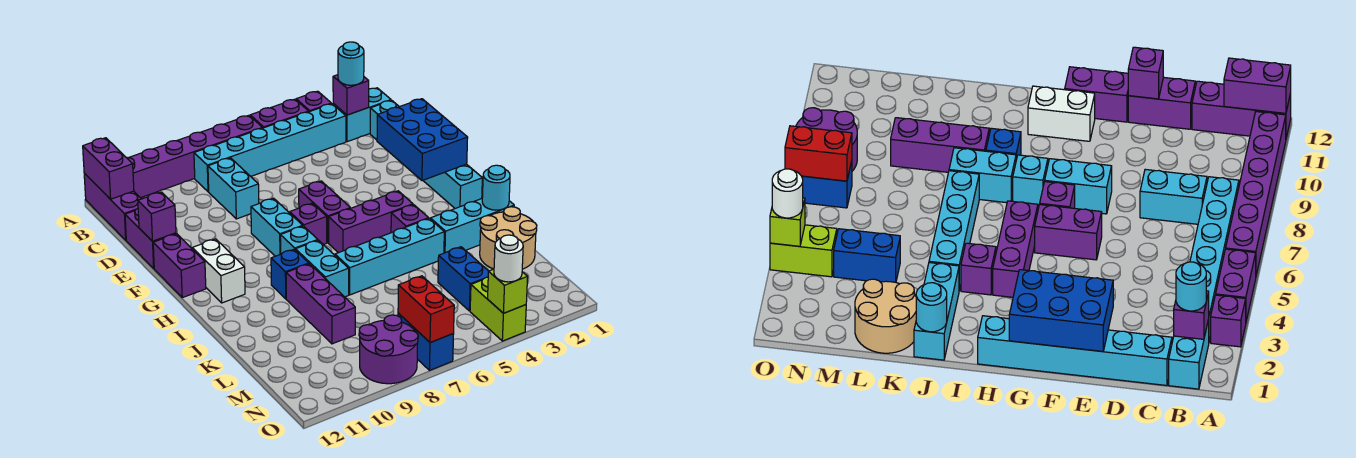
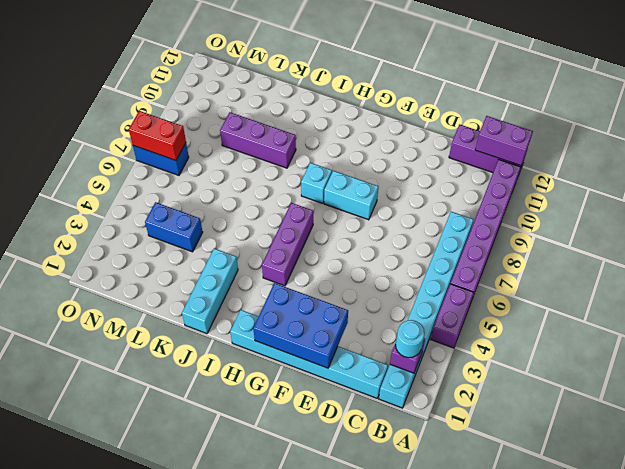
none -> purple 1x1 brick [296,91,331,112]
none -> cyan 1x2 brick [208,158,259,219]
none -> purple 1x2 brick [125,208,176,268]
none -> purple 1x2 brick [299,181,350,243]

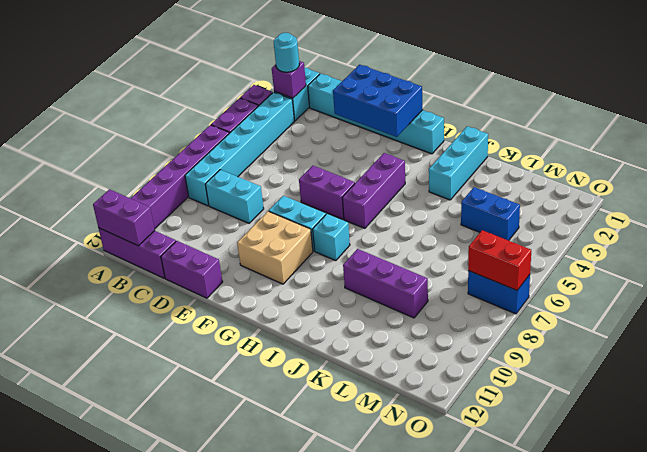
tan 2x2 brick [237,211,313,284] -> none
none -> purple 1x2 brick [153,234,206,298]
none -> purple 1x1 brick [290,203,327,245]
none -> white 1x2 brick [192,239,245,303]
none -> purple 1x1 brick [391,205,429,233]

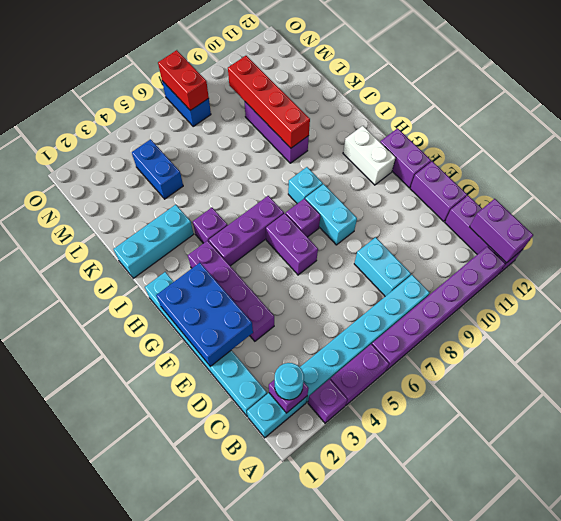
purple 1x4 brick [188,241,274,341] -> none
red 1x4 brick [228,56,310,148] -> none
none -> cyan 1x2 brick [295,240,349,297]
none -> blue 1x1 brick [271,249,309,299]
none -> cyan 1x4 brick [335,218,444,295]
none -> tan 2x2 round brick [480,207,537,269]

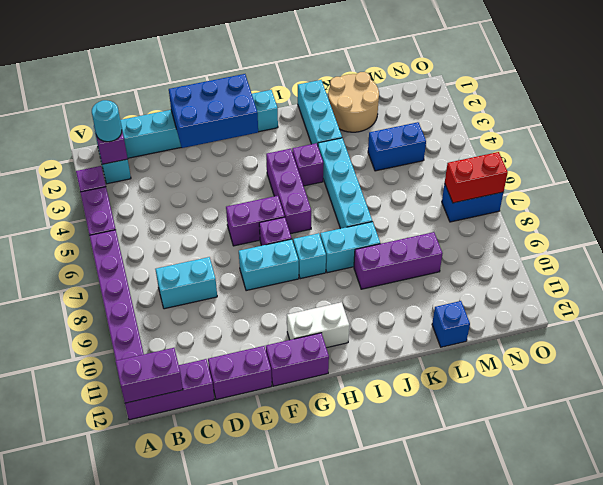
blue 1x1 brick [432,301,470,347] -> blue 1x1 brick moved to [271,249,309,299]
none -> cyan 1x6 brick [194,104,346,192]
none -> lime 1x2 brick [470,277,526,341]
none -> purple 2x2 round brick [359,315,418,384]
none -> purple 1x1 brick [138,192,176,241]

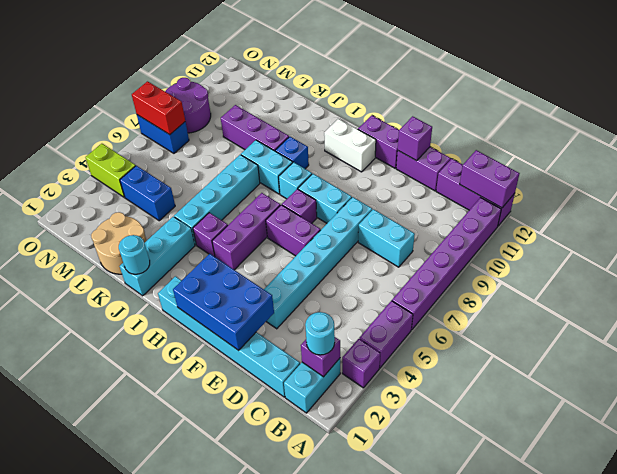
cyan 1x6 brick [264,197,372,329] -> cyan 1x6 brick moved to [194,104,346,192]
none -> lime 1x1 brick [488,269,528,313]
none -> white 1x1 round brick [494,235,523,282]

